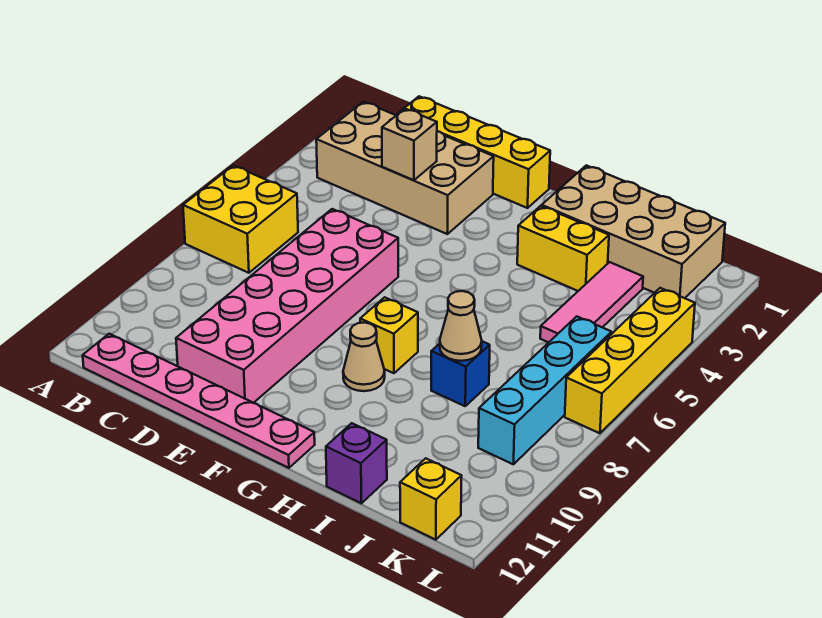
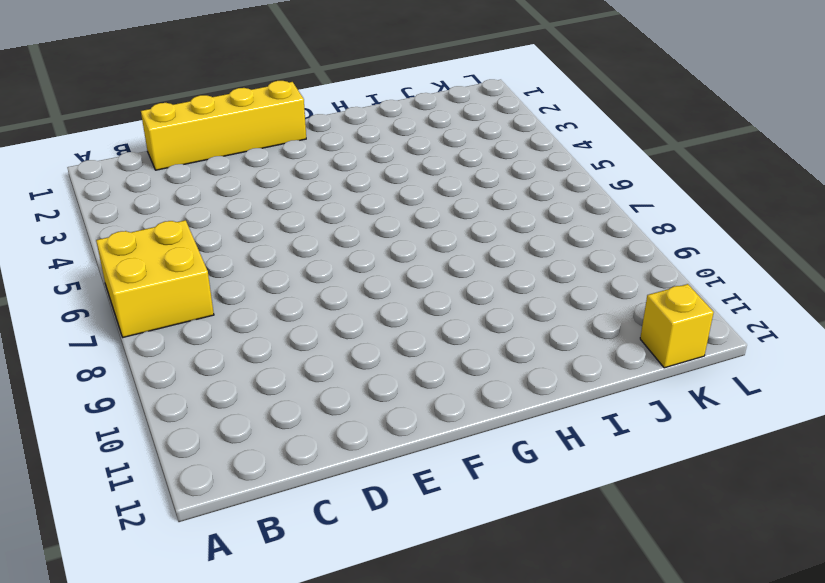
none -> tan 2x4 brick [316,102,494,234]
none -> pink 1x6 plate [83,334,315,468]
none -> pink 2x6 brick [176,209,398,403]

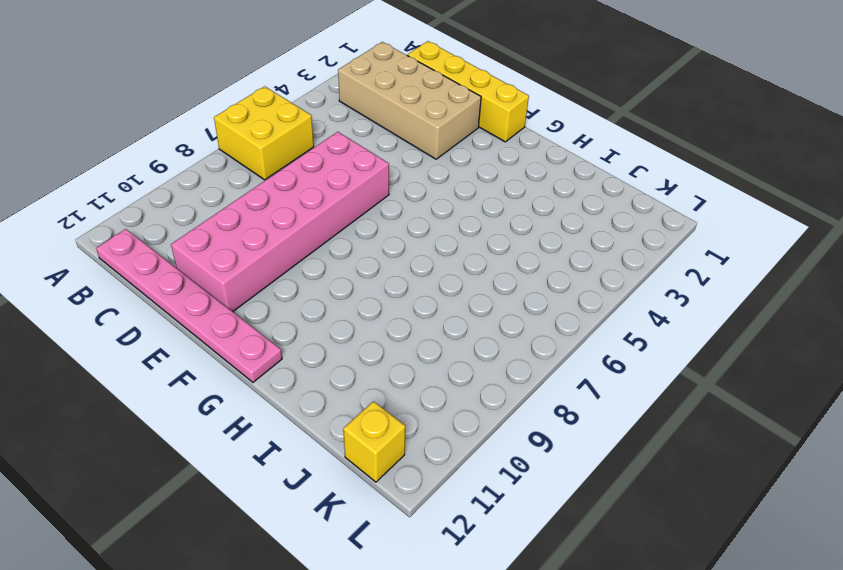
none -> yellow 1x1 brick [360,297,418,373]
none -> tan 1x1 cone [343,323,385,391]
none -> tan 2x4 brick [542,165,725,298]

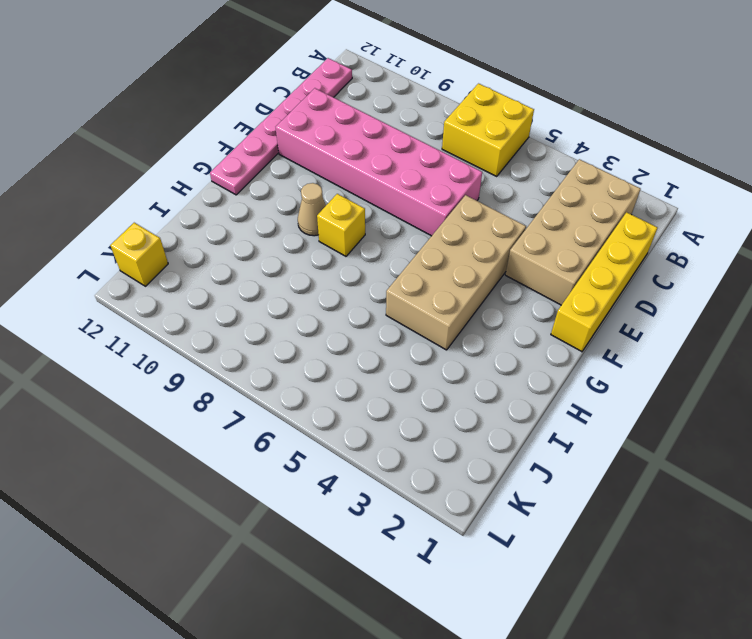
tan 2x4 brick [386,195,526,350] -> tan 2x4 brick moved to [542,165,725,298]
none -> yellow 1x2 brick [517,206,609,291]
none -> blue 1x1 brick [431,341,490,406]
none -> purple 1x1 brick [326,423,387,503]

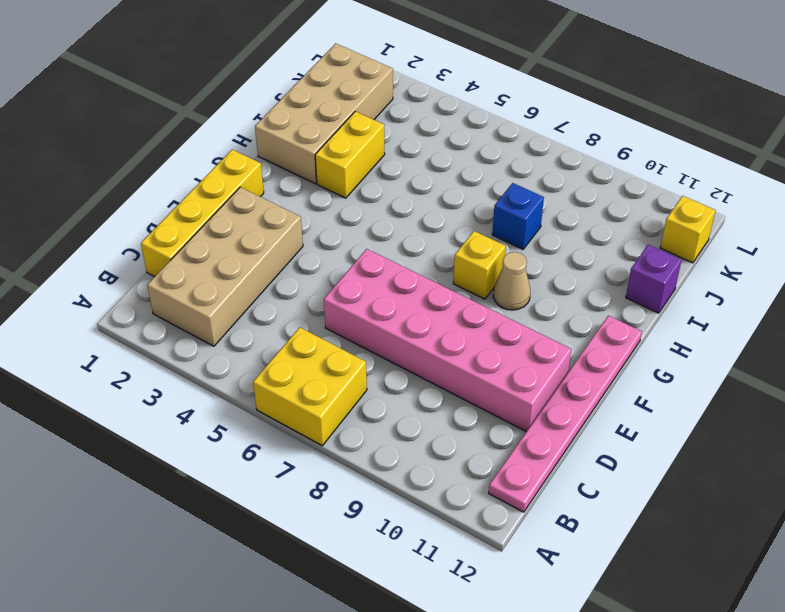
none -> pink 1x3 tile [540,262,643,342]
none -> cyan 1x4 brick [478,316,612,464]
none -> yellow 1x4 brick [565,288,695,433]

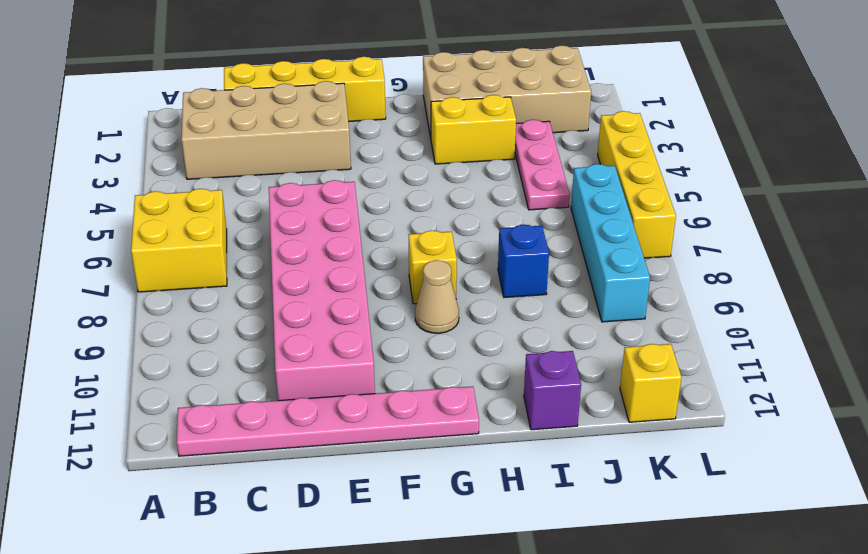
pink 1x3 plate [515,120,570,210] -> pink 1x3 tile [540,262,643,342]
none -> tan 1x1 brick [382,109,437,180]
none -> tan 1x1 cone [440,291,482,361]

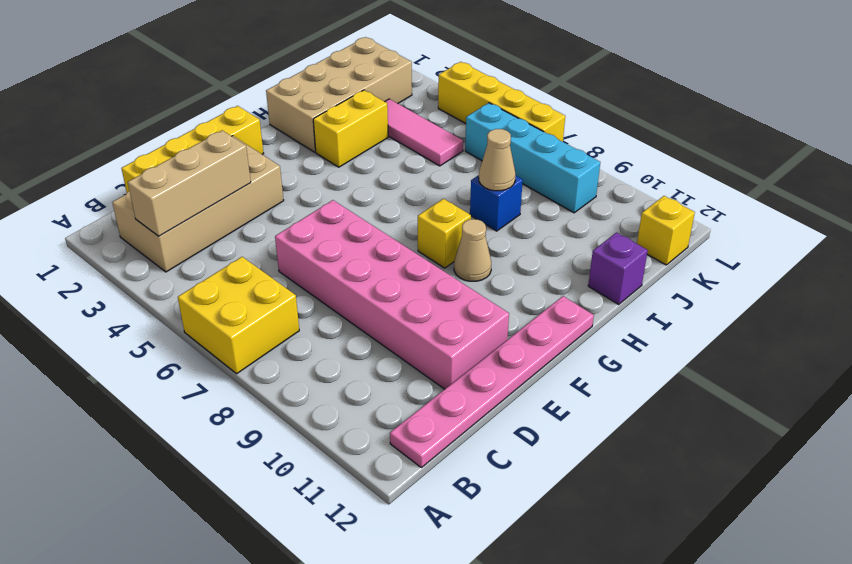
tan 1x3 brick [128,130,251,236] -> tan 1x1 brick [382,109,437,180]

